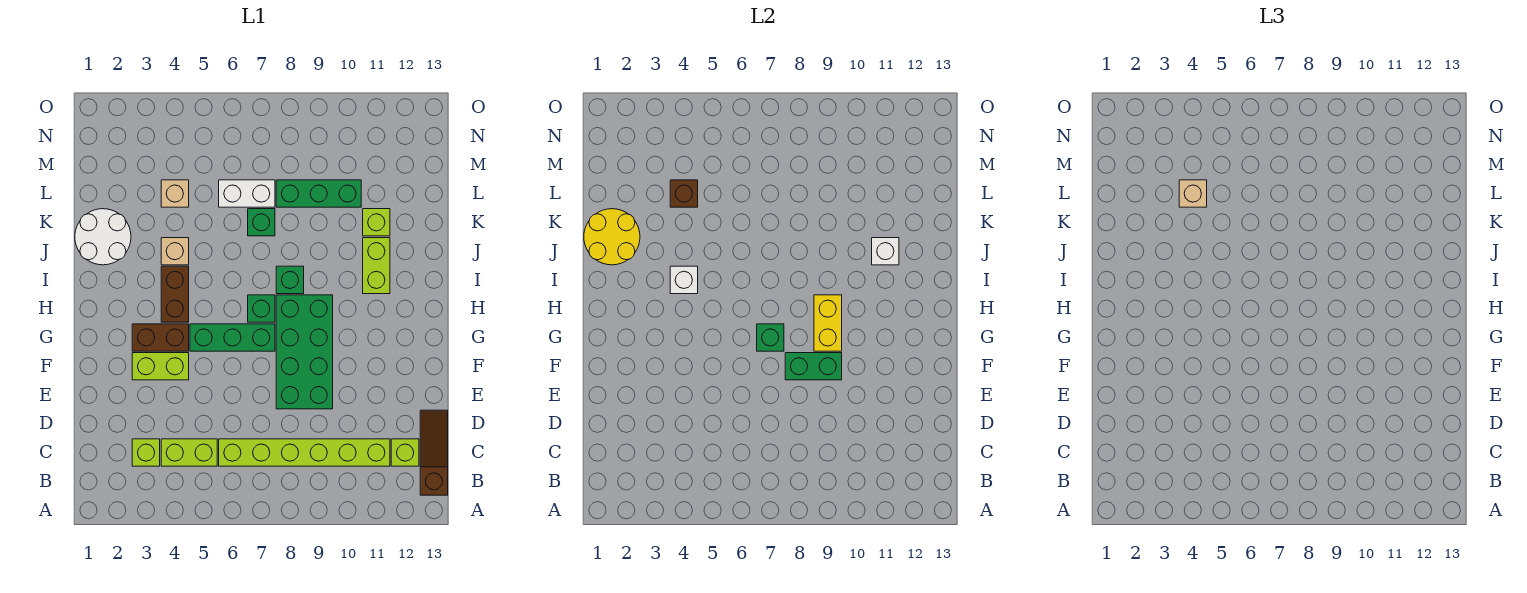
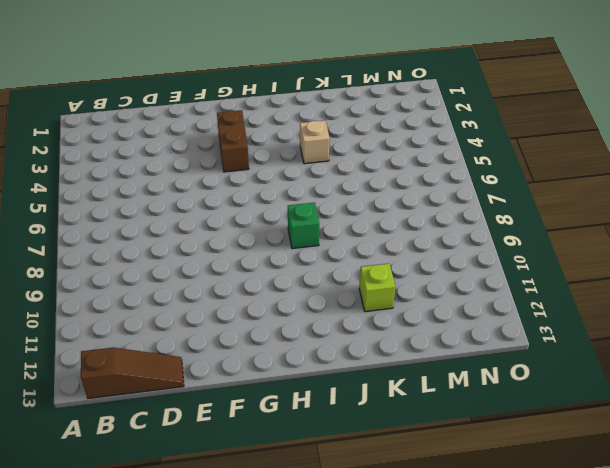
none -> lime 1x1 brick [132,439,160,466]
none -> lime 1x2 brick [161,439,217,466]
none -> lime 1x6 brick [219,439,390,466]

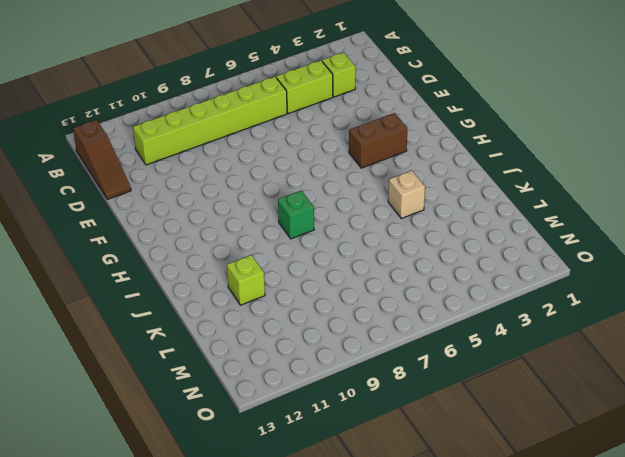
none -> lime 1x1 brick [391,439,419,466]
none -> green 2x4 brick [276,295,333,409]
none -> lime 1x2 brick [132,353,189,380]

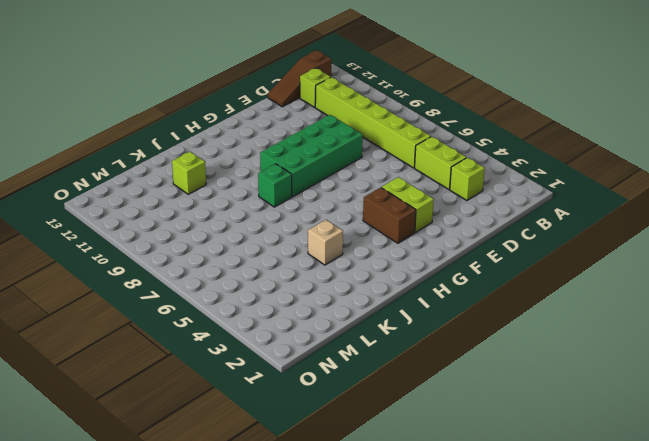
none -> green 1x3 brick [190,324,275,351]
none -> brown 1x2 brick [161,266,189,322]
none -> green 1x1 brick [248,295,275,322]

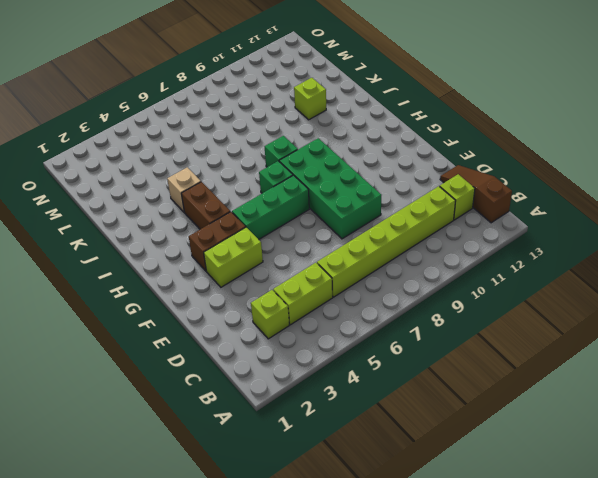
none -> lime 1x2 brick [363,238,390,294]
none -> white 2x2 round brick [75,209,131,265]
none -> green 1x1 brick [248,209,275,236]

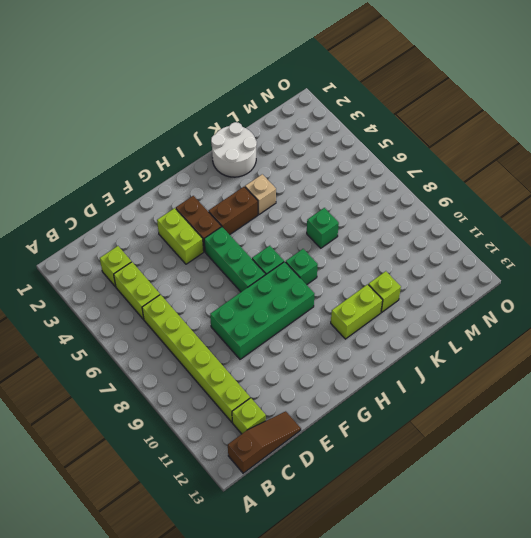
none -> tan 1x1 brick [161,180,189,207]
none -> white 1x2 brick [219,180,275,207]
none -> green 1x3 brick [276,180,361,207]

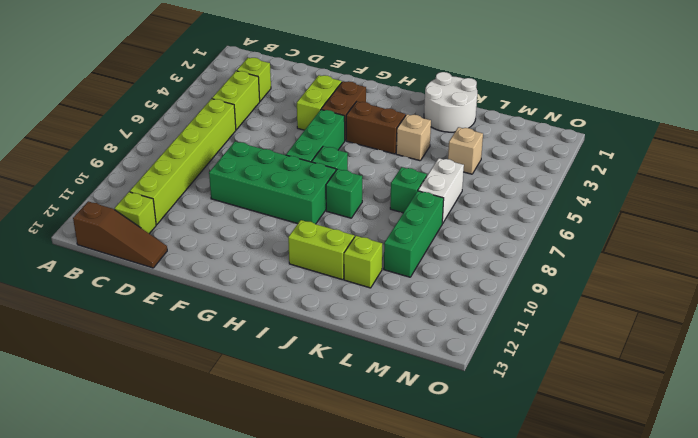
none -> green 1x2 brick [785,353,842,380]
none -> green 1x1 brick [757,324,784,351]
none -> yellow 1x2 brick [814,295,842,351]

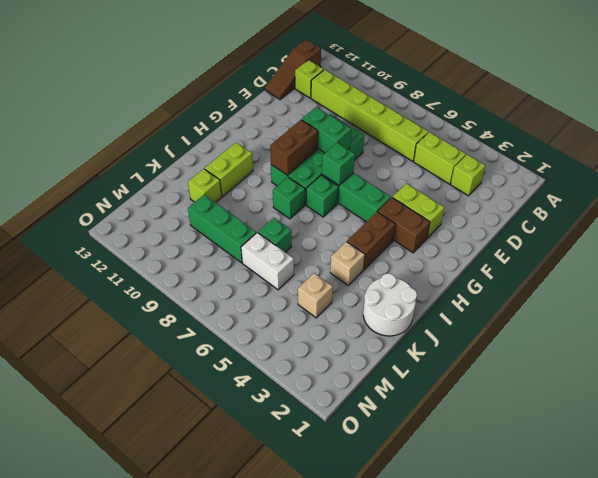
brown 1x2 brick [270,120,318,175] -> yellow 1x2 brick [814,295,842,351]
none -> white 1x1 brick [670,266,698,294]
none -> yellow 2x2 round brick [584,209,640,265]
none -> white 1x1 brick [872,238,899,265]

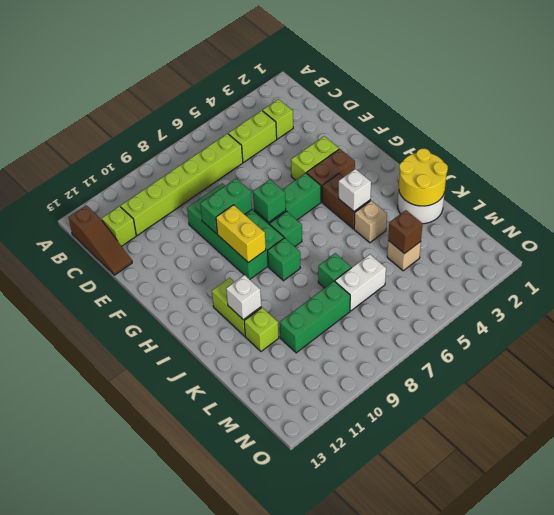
none -> tan 1x1 brick [1179,180,1207,207]

